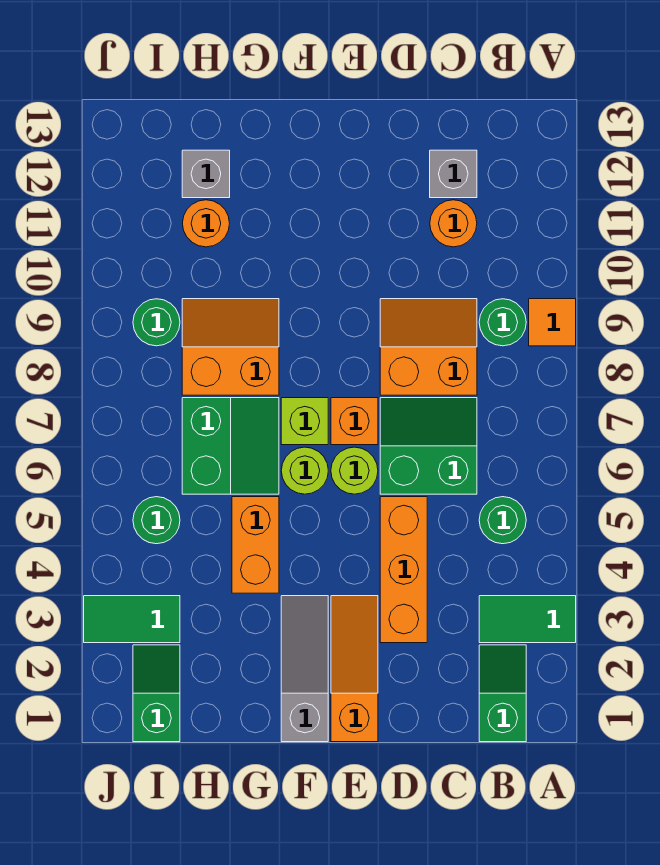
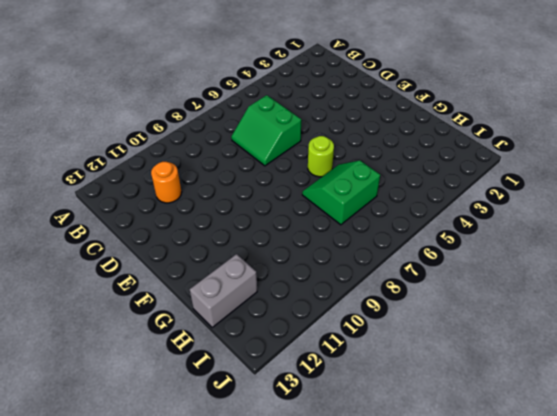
grey 1x2 brick [190,254,257,327] -> grey 1x1 brick [182,150,230,198]
none -> green 1x2 tile [479,596,576,643]
none -> orange 1x1 tile [529,299,576,346]
none -> green 1x2 slope [479,645,526,742]

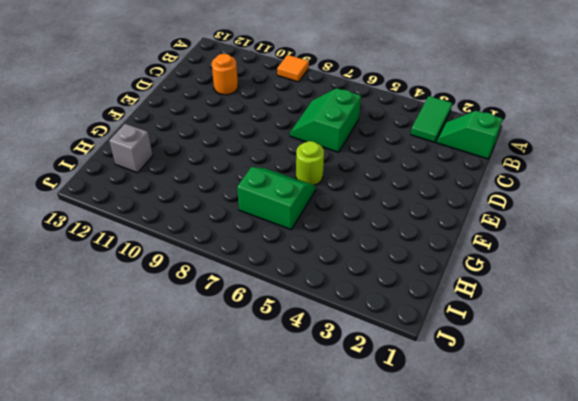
none -> green 1x1 round brick [479,497,526,544]
none -> green 1x1 round brick [479,299,526,346]
none -> orange 2x2 slope [380,299,477,395]

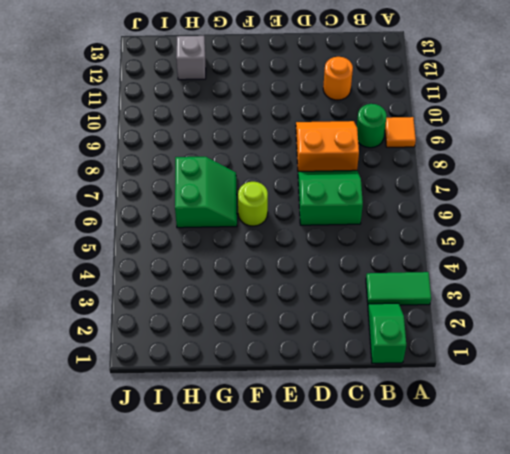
none -> green 1x1 round brick [479,497,526,544]
none -> grey 1x1 brick [430,150,477,198]
none -> orange 1x3 brick [380,497,427,643]

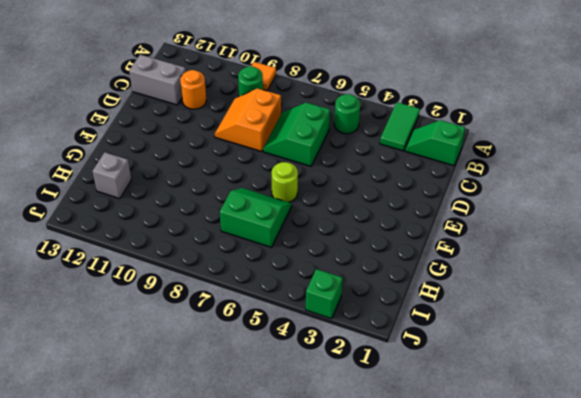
grey 1x2 brick [129,55,186,105] -> grey 1x1 brick [430,150,477,198]
green 1x1 brick [306,269,343,319] -> green 1x2 tile [84,596,180,643]
none -> orange 1x3 brick [380,497,427,643]
none -> orange 1x3 slope [331,596,378,742]
none -> lime 1x1 round brick [331,447,378,494]

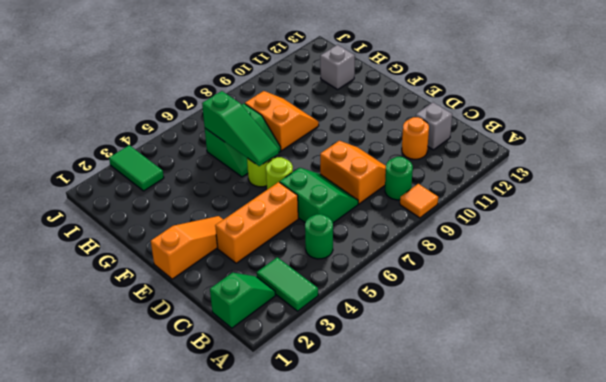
green 1x3 slope [202,91,279,166] -> none
none -> orange 1x1 brick [331,398,378,445]
none -> grey 1x3 slope [281,596,328,742]
none -> lime 1x1 brick [281,398,328,445]

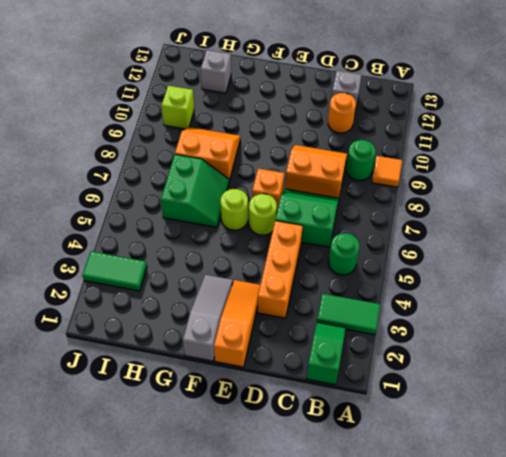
lime 1x1 brick [162,86,194,129] -> lime 1x1 brick moved to [281,398,328,445]
none -> orange 1x2 brick [232,497,279,593]
none -> orange 1x1 round brick [183,200,230,247]
none -> green 1x2 slope [133,645,180,742]

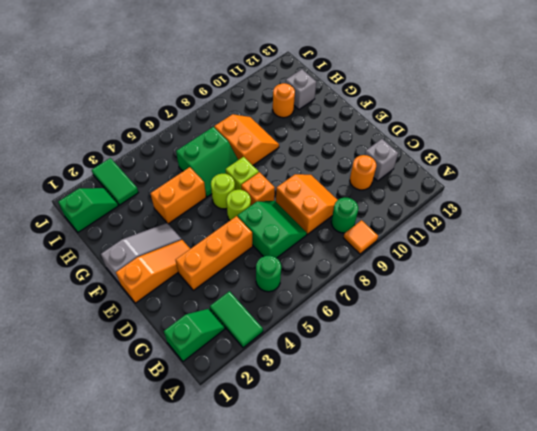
none -> green 1x1 round brick [133,497,180,544]
none -> green 1x1 round brick [133,299,180,346]

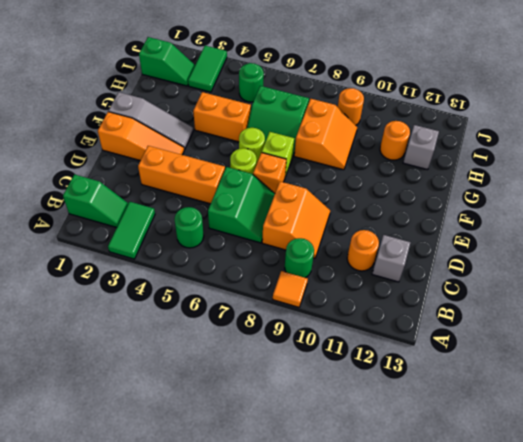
orange 1x1 round brick [338,88,364,125] -> green 1x1 round brick [133,299,180,346]

